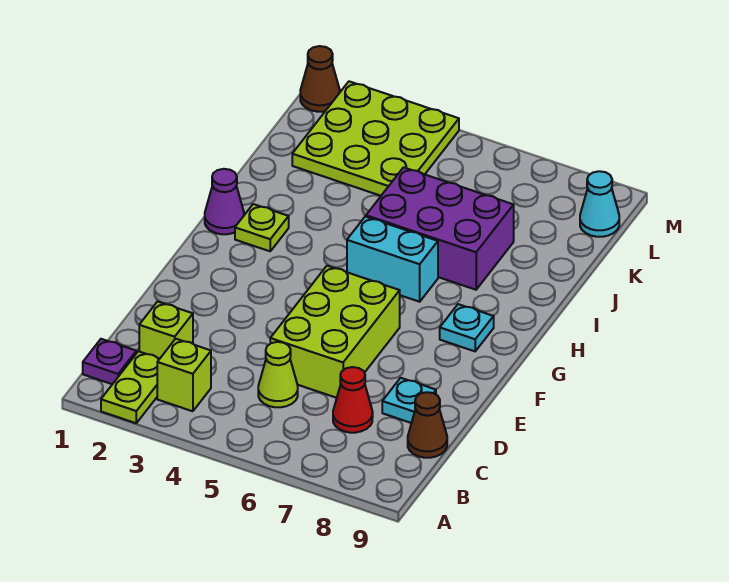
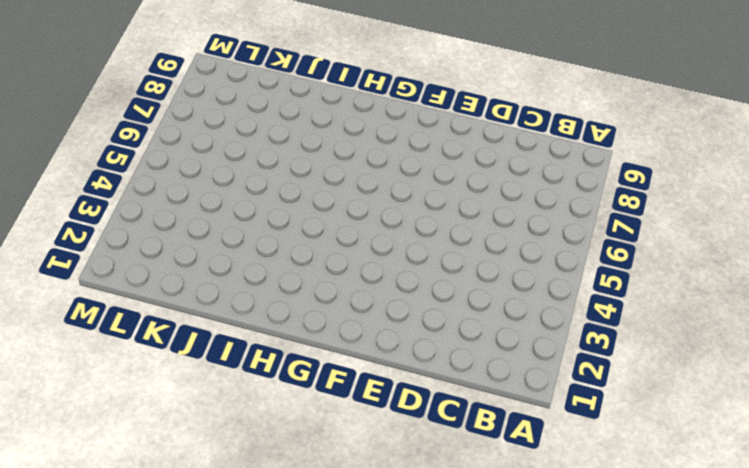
none -> lime 1x2 plate [101,351,160,423]
none -> purple 1x1 plate [83,339,136,384]
none -> lime 1x1 brick [157,339,211,411]

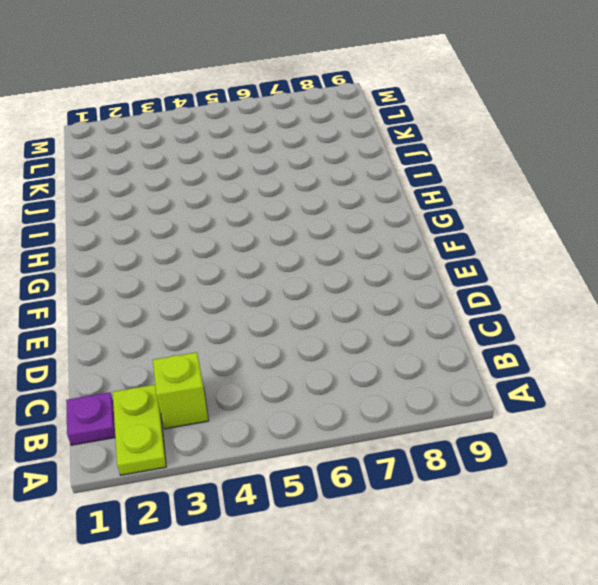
none -> lime 1x1 brick [139,302,193,358]
none -> lime 1x1 cone [258,342,298,407]
none -> red 1x1 cone [333,367,373,433]

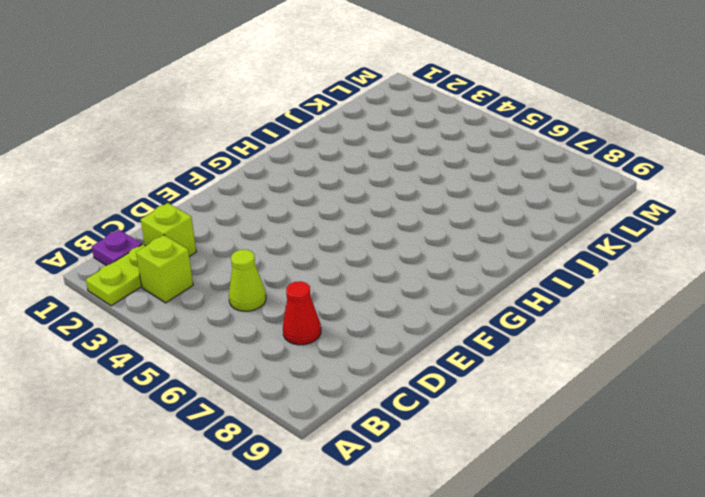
none -> brown 1x1 cone [408,392,447,458]
none -> lime 2x3 brick [270,266,400,398]
none -> cyan 1x1 plate [382,378,436,423]

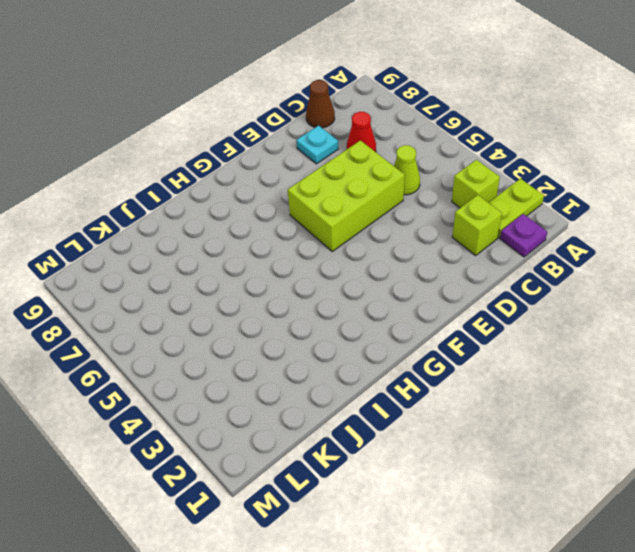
none -> cyan 1x1 plate [440,304,494,351]
none -> purple 1x1 cone [205,169,244,234]
none -> lime 1x1 plate [235,204,289,251]

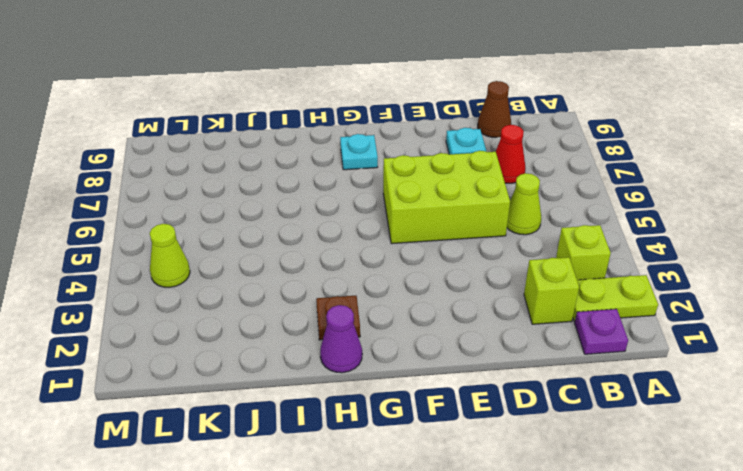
brown 1x1 plate [316,296,360,340] -> lime 1x1 plate [235,204,289,251]
lime 1x1 cone [150,224,190,287] -> lime 3x3 plate [292,81,459,196]
none -> cyan 1x2 brick [347,217,438,302]
none -> purple 2x3 brick [366,167,514,290]
none -> cyan 1x1 cone [580,171,619,237]

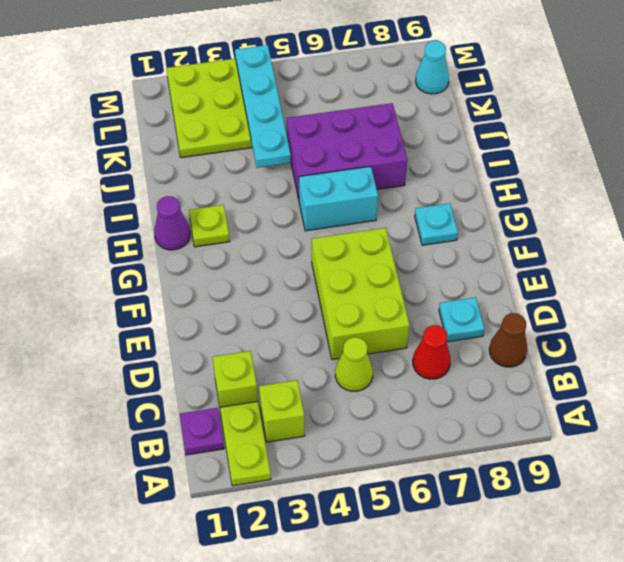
cyan 1x4 plate [235,45,291,168] -> none
none -> brown 1x1 cone [300,46,340,112]

